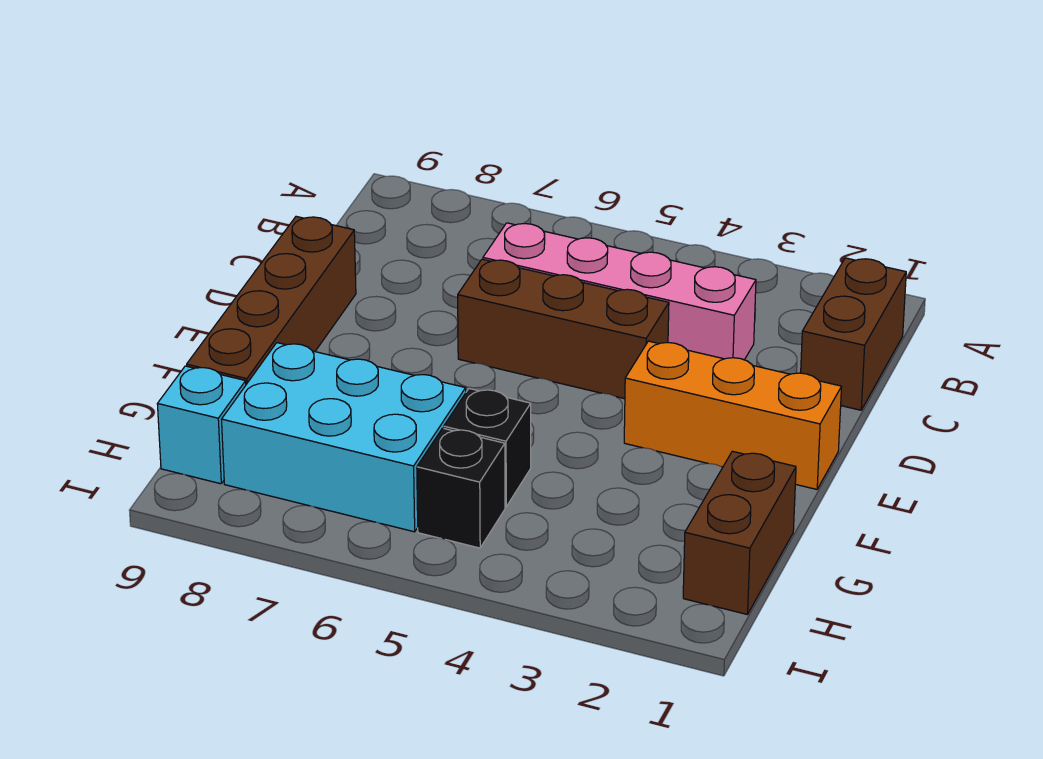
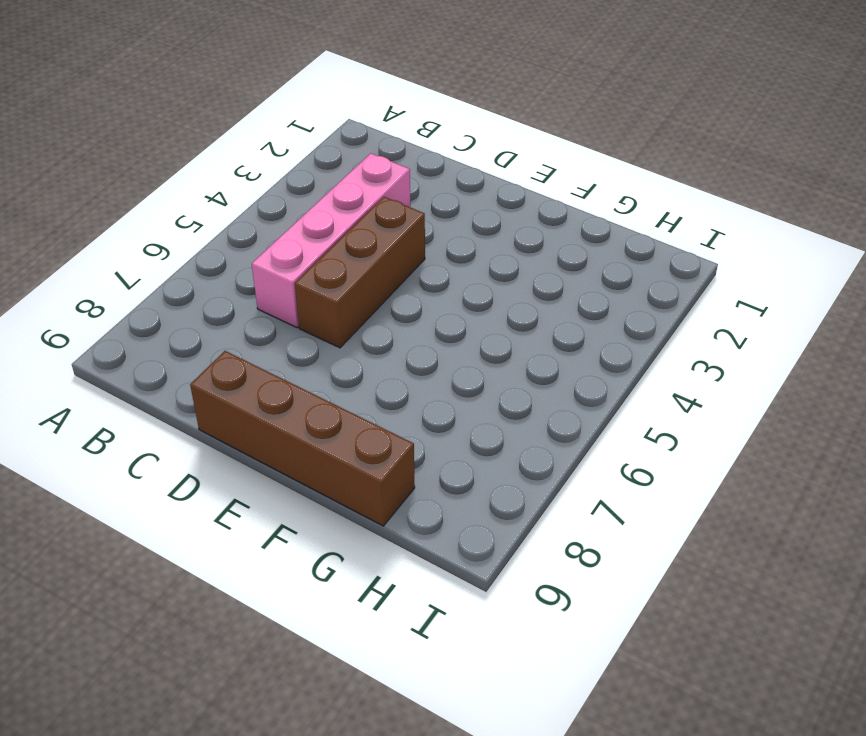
none -> brown 1x2 brick [801,258,906,410]
none -> orange 1x3 brick [624,341,842,489]

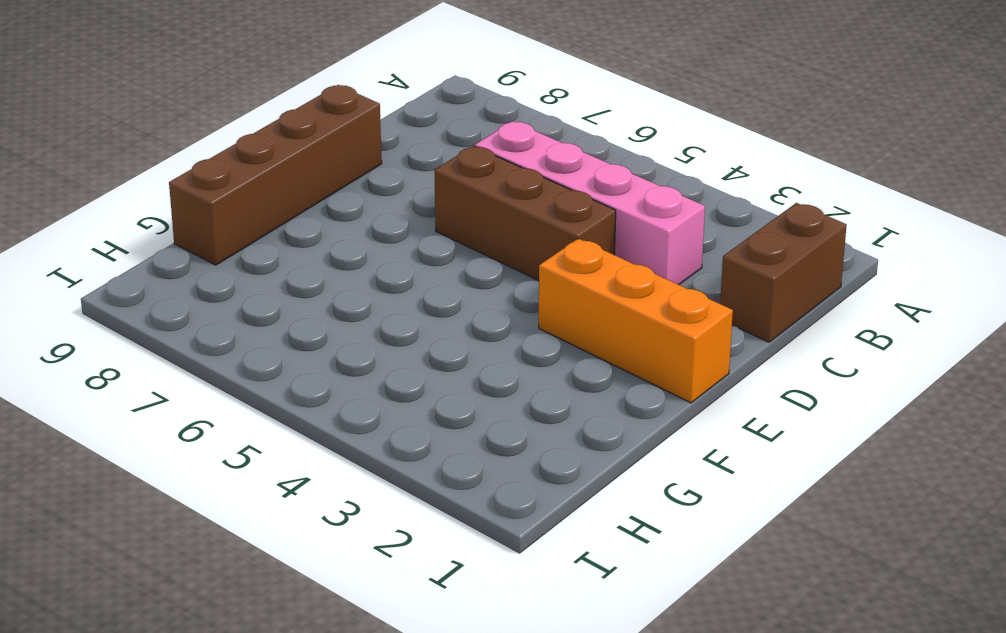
none -> brown 1x2 brick [683,451,796,615]
none -> black 1x1 brick [444,389,531,507]

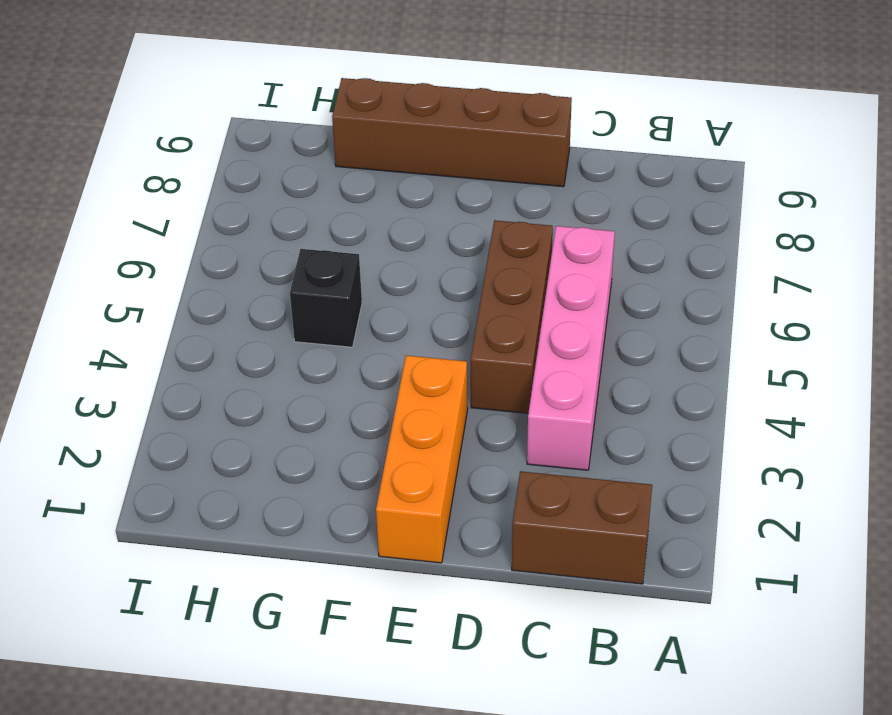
none -> brown 1x2 brick [683,451,796,615]
none -> cyan 2x3 brick [222,343,466,532]

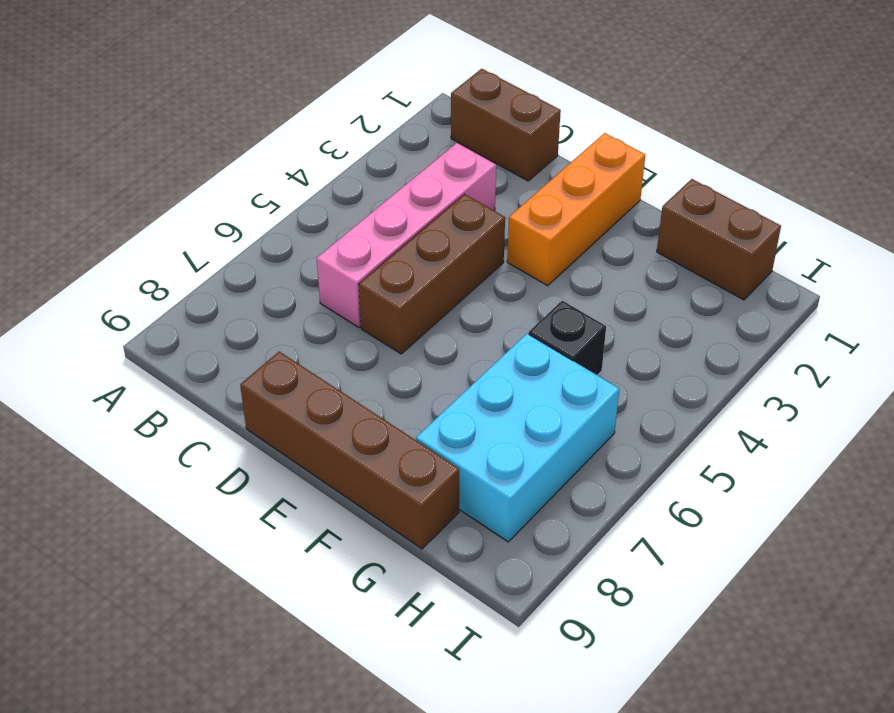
none -> black 1x1 brick [417,428,505,548]
none -> cyan 1x1 brick [157,366,246,484]

